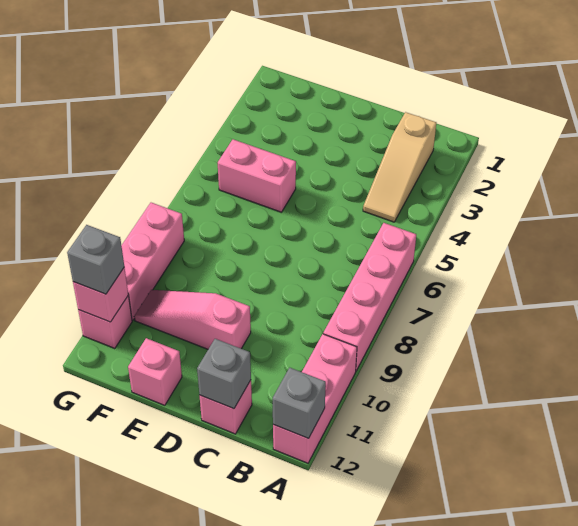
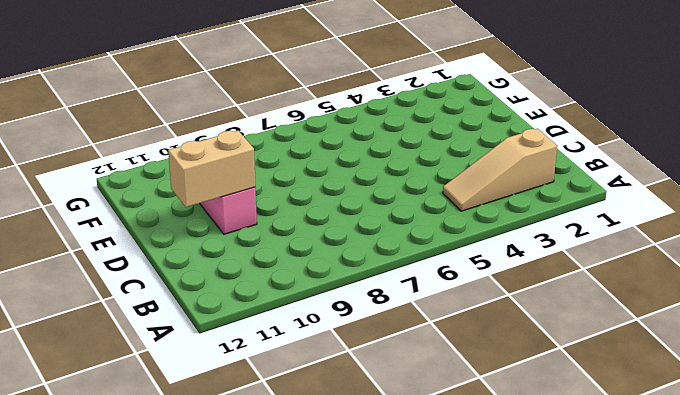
tan 1x2 brick [168,131,255,207] -> none
none -> pink 1x4 brick [323,223,416,371]
none -> pink 1x3 brick [273,334,357,463]
none -> pink 1x1 brick [199,380,252,434]

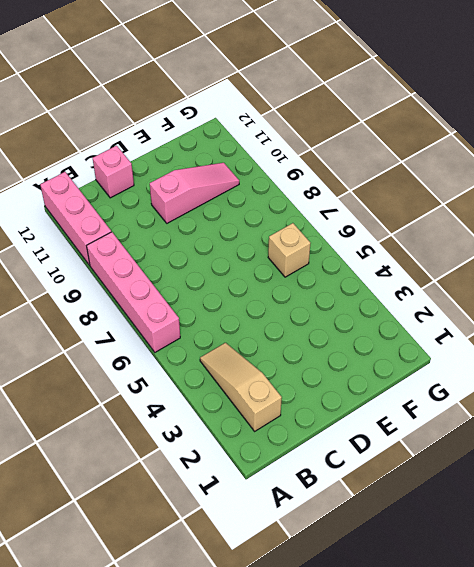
tan 1x1 brick [268,223,310,277] -> none
none -> pink 1x2 brick [218,139,296,212]
none -> pink 1x1 brick [128,338,182,405]
none -> pink 1x3 brick [121,203,184,320]

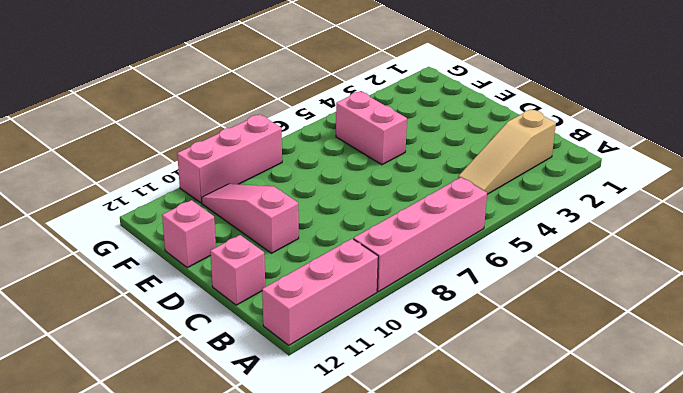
none -> pink 1x1 brick [78,295,132,349]
none -> grey 1x1 brick [273,368,326,438]
none -> grey 1x1 brick [197,339,251,409]

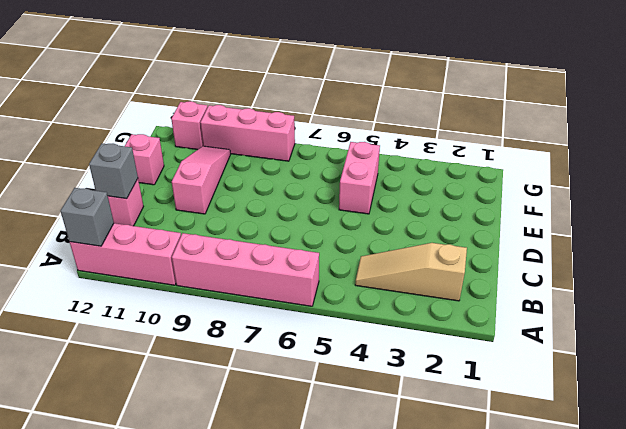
none -> pink 1x1 brick [73,267,128,322]
none -> grey 1x1 brick [67,225,124,294]

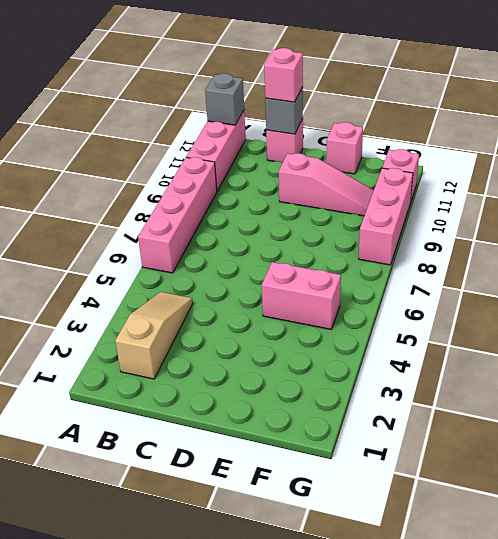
pink 1x1 brick [264,48,303,102] -> pink 1x1 brick moved to [73,267,128,322]
none -> grey 1x1 brick [67,225,124,294]

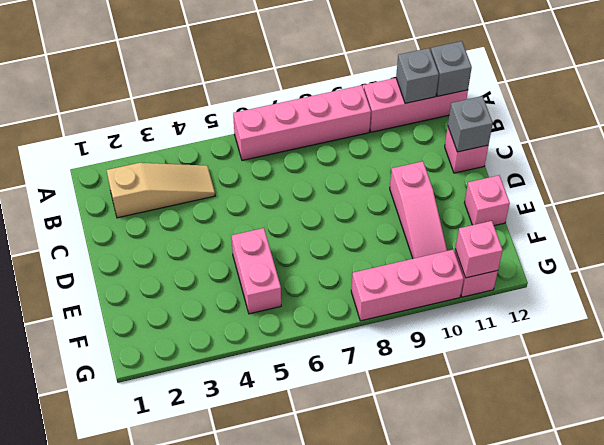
grey 1x1 brick [396,48,439,103] -> grey 1x1 brick moved to [67,225,124,294]

